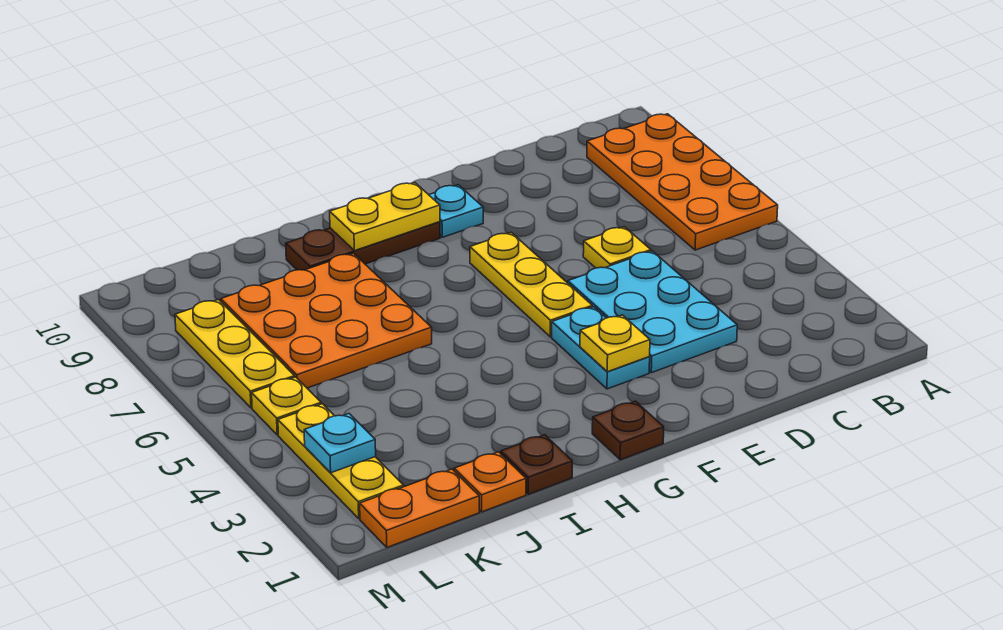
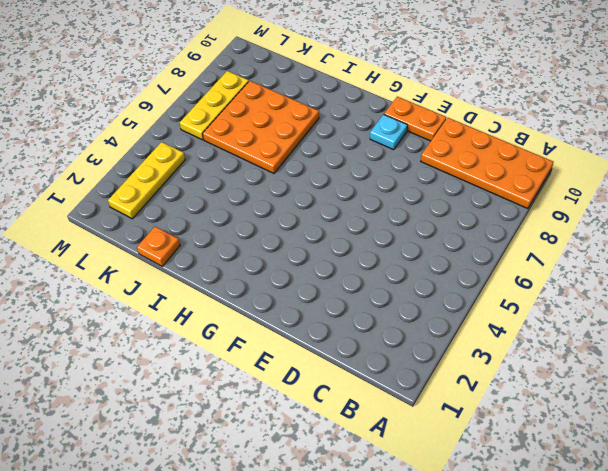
orange 2x4 plate [421,118,553,209] -> orange 2x4 plate turned to [587,114,778,250]
orange 1x2 plate [384,97,446,141] -> orange 1x2 plate moved to [360,469,479,547]
none -> cyan 2x3 plate [568,251,737,373]
none -> yellow 1x1 plate [583,227,651,268]
none -> cyan 1x2 plate [552,307,650,389]

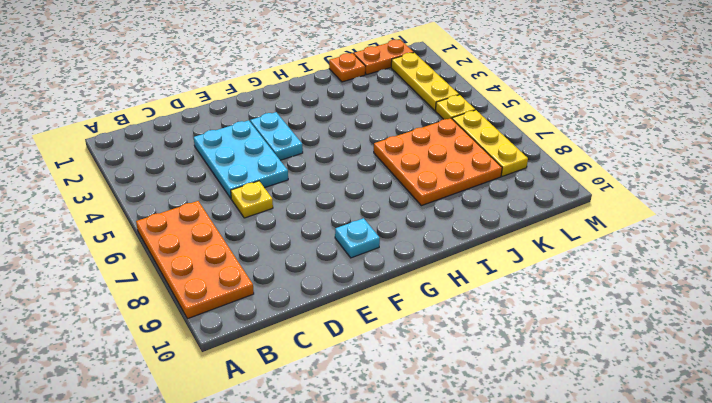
none -> yellow 1x3 plate [470,233,592,337]
none -> brown 1x1 plate [592,401,664,460]
none -> brown 1x3 plate [286,222,440,270]

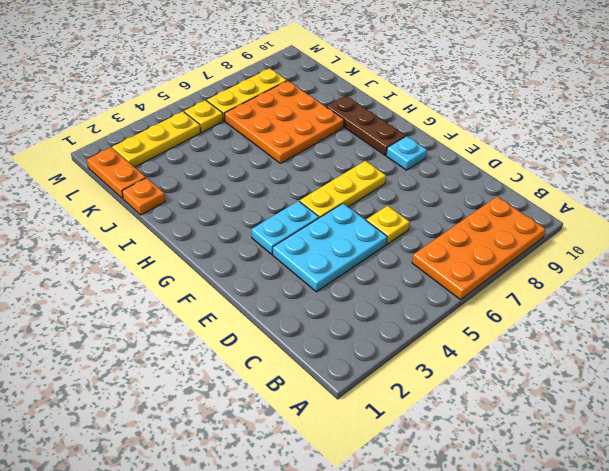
none -> brown 1x1 plate [592,401,664,460]
none -> brown 1x1 plate [501,435,572,494]
none -> yellow 1x1 plate [580,315,650,372]

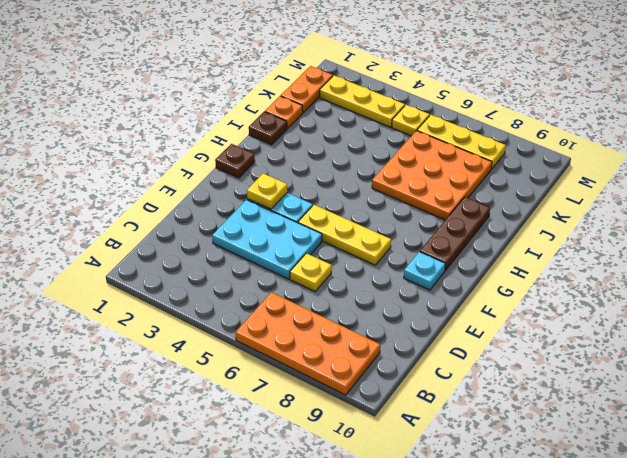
none -> yellow 1x2 plate [330,183,440,251]
none -> cyan 1x1 plate [304,414,376,473]

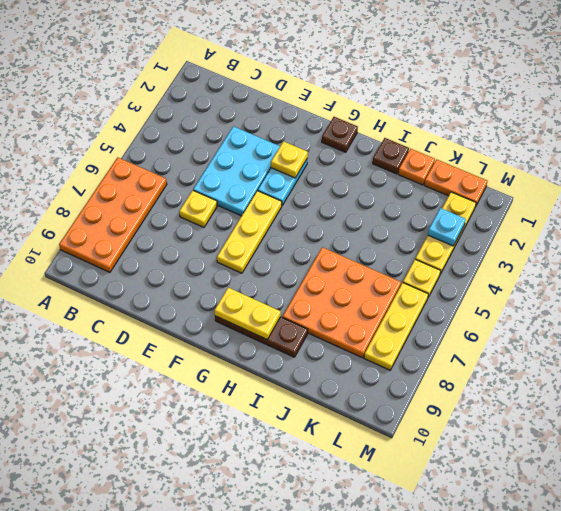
none -> cyan 1x1 plate [429,185,483,237]

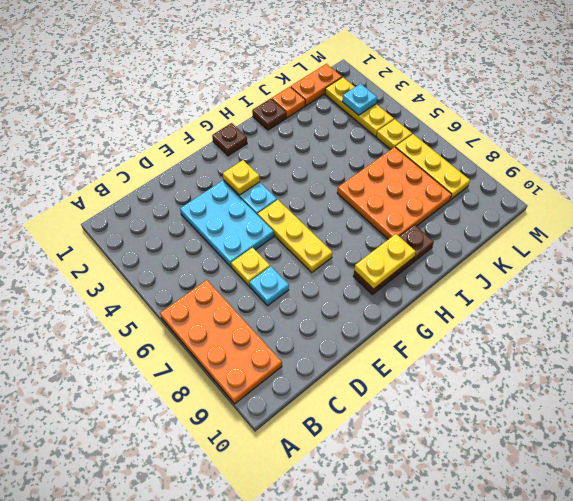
cyan 1x1 plate [249,266,289,306] -> cyan 1x1 plate moved to [429,185,483,237]

